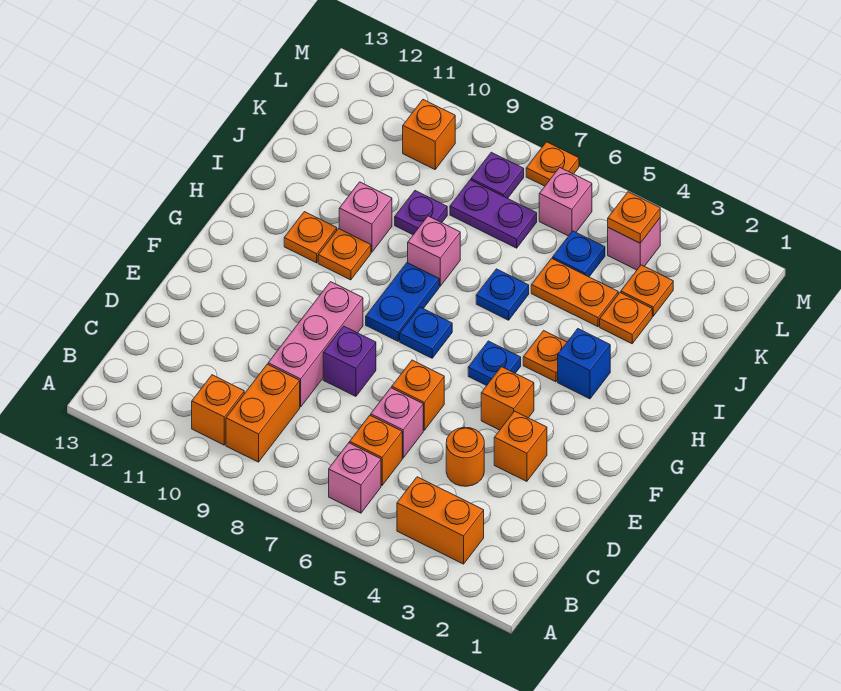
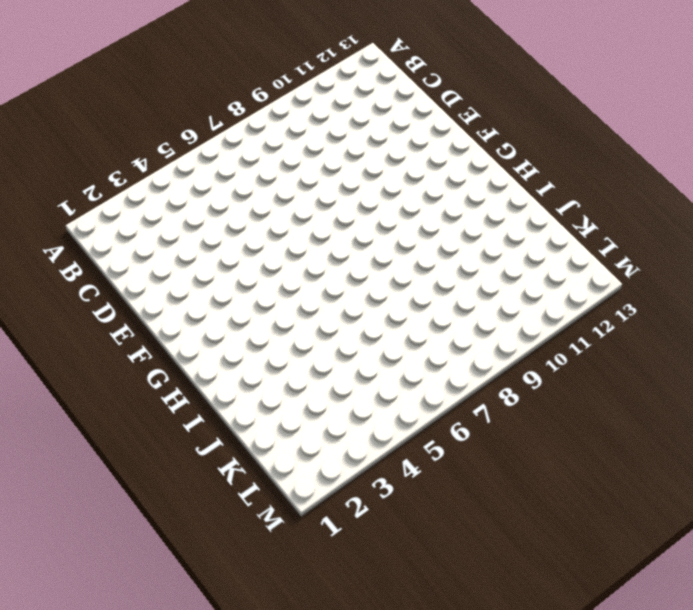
none -> orange 1x2 brick [397,477,484,564]
none -> pink 1x1 brick [329,443,381,513]
none -> orange 1x2 brick [226,364,300,462]
none -> orange 1x1 brick [192,375,244,445]

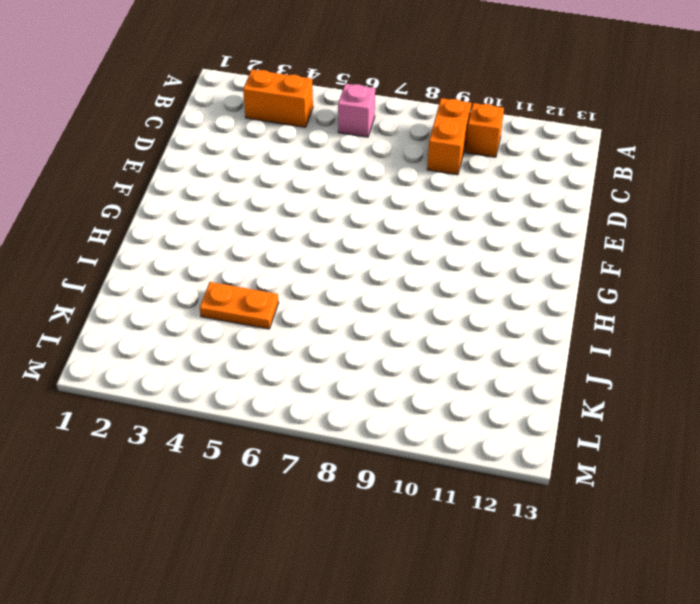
none -> orange 1x1 brick [350,415,402,485]
none -> orange 1x1 round brick [446,427,484,486]
none -> pink 1x1 brick [371,388,423,458]
none -> pink 1x3 brick [268,282,363,407]

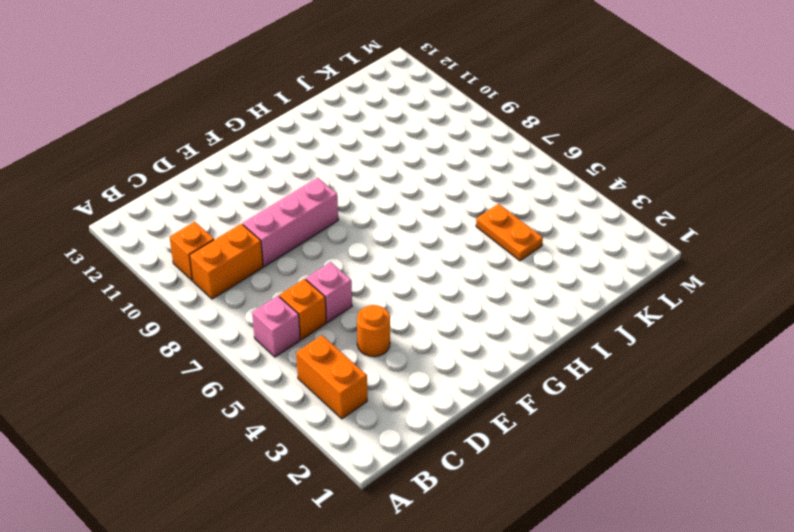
none -> orange 1x1 brick [494,411,547,481]
none -> orange 1x1 brick [392,360,444,430]
none -> purple 1x1 brick [323,326,376,396]
none -> orange 1x1 brick [481,367,534,430]

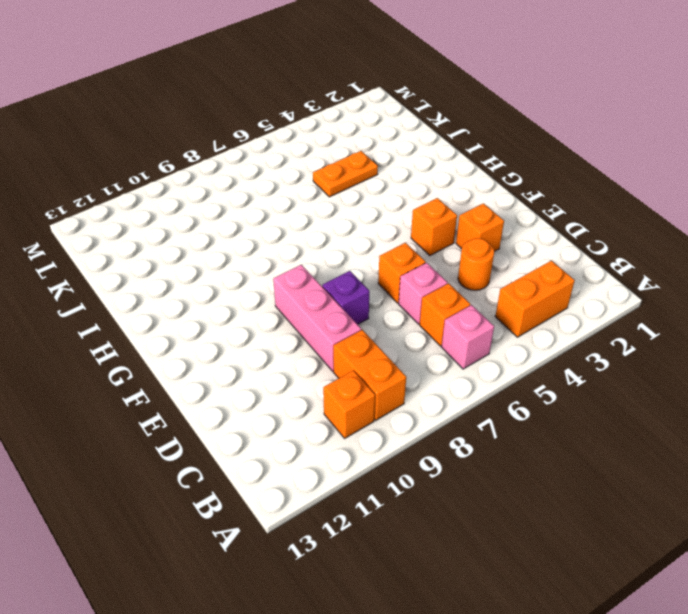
none -> blue 1x1 plate [468,341,521,386]
none -> blue 1x1 plate [400,307,452,358]
none -> blue 1x2 plate [366,263,439,341]
none -> blue 1x1 brick [558,329,610,399]

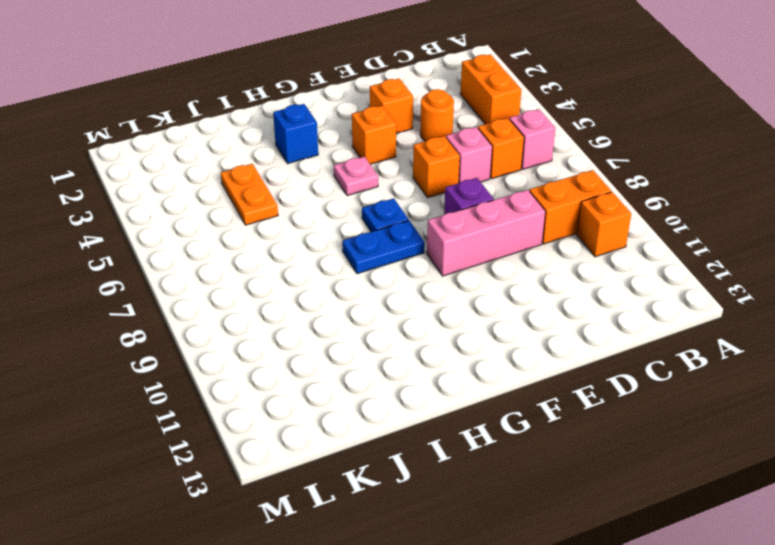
pink 1x1 plate [334,157,378,196] -> blue 1x1 plate [468,341,521,386]
none -> orange 1x1 plate [523,331,567,382]
none -> orange 1x1 plate [318,229,371,280]
none -> orange 1x1 plate [284,212,337,263]
none -> blue 1x1 plate [476,269,529,320]

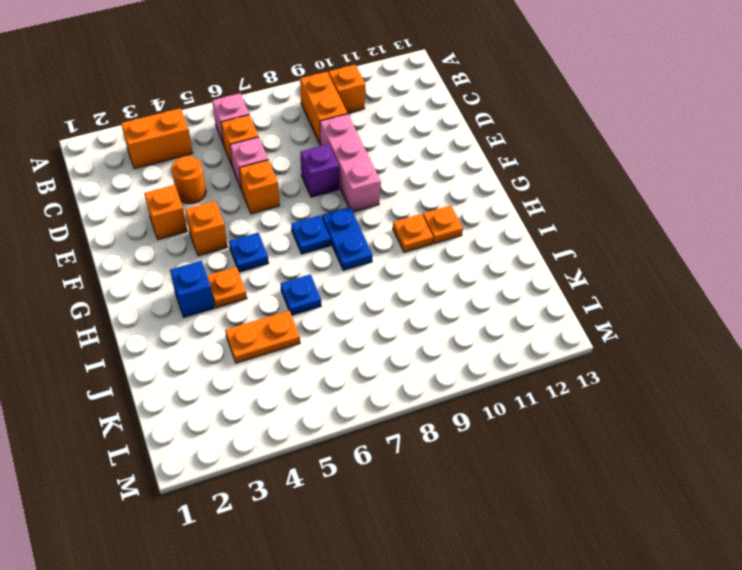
none -> pink 1x1 brick [408,216,460,286]
none -> pink 1x1 brick [339,182,392,252]
none -> orange 1x1 plate [600,293,652,344]
none -> purple 1x1 plate [395,191,447,235]

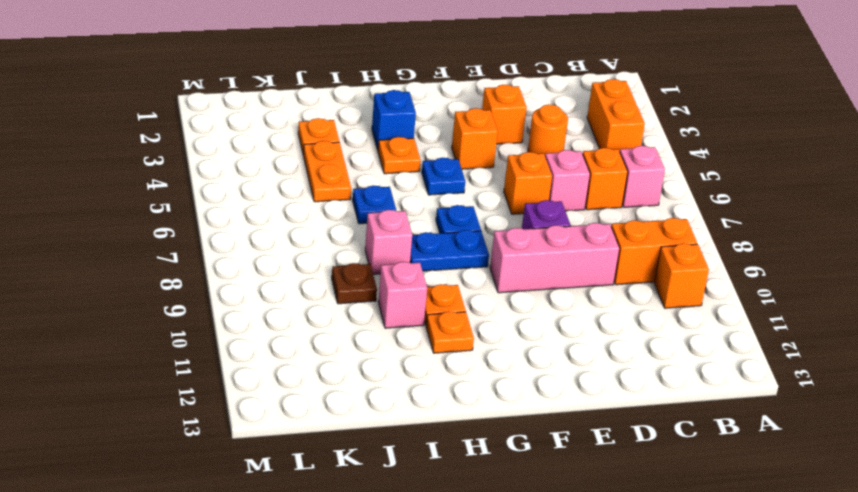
brown 1x1 plate [332,263,377,304] -> purple 1x1 plate [395,191,447,235]
none -> orange 1x1 plate [621,265,673,316]
none -> blue 1x1 plate [553,231,605,277]
none -> purple 1x2 plate [450,180,537,248]
none -> pink 1x1 brick [608,218,660,270]

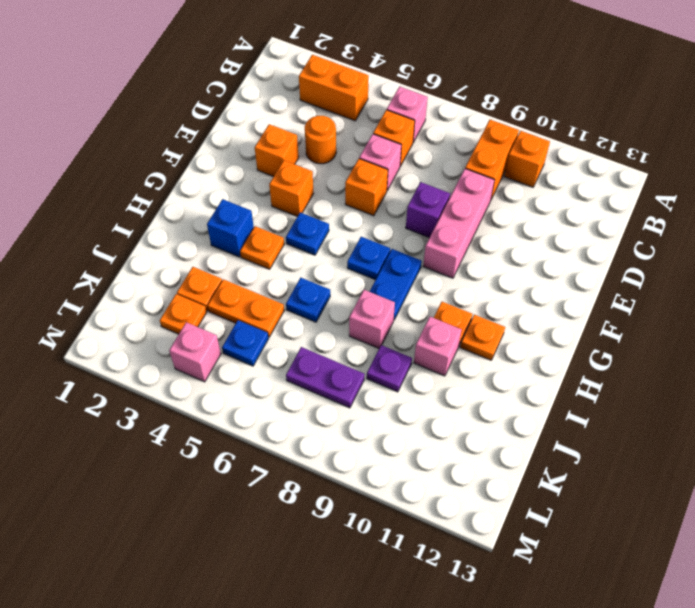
none -> pink 1x1 brick [539,167,592,236]
none -> purple 1x1 plate [471,152,524,198]
none -> orange 1x1 brick [403,100,455,169]
none -> orange 1x1 plate [526,142,579,186]

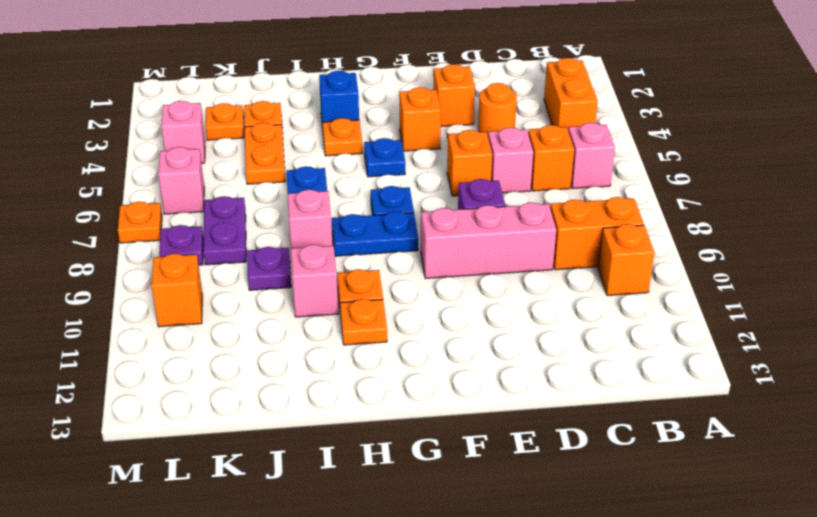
none -> blue 1x1 plate [553,231,605,277]
none -> orange 1x1 plate [608,192,660,243]

